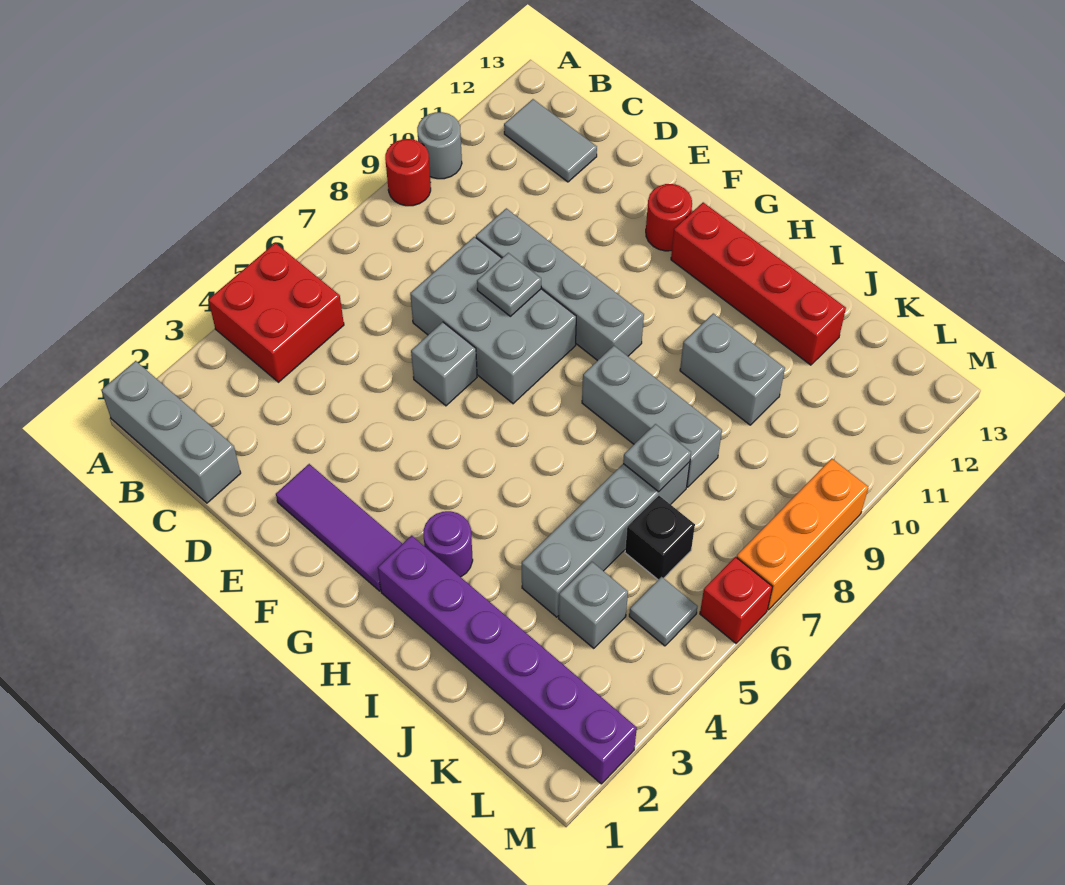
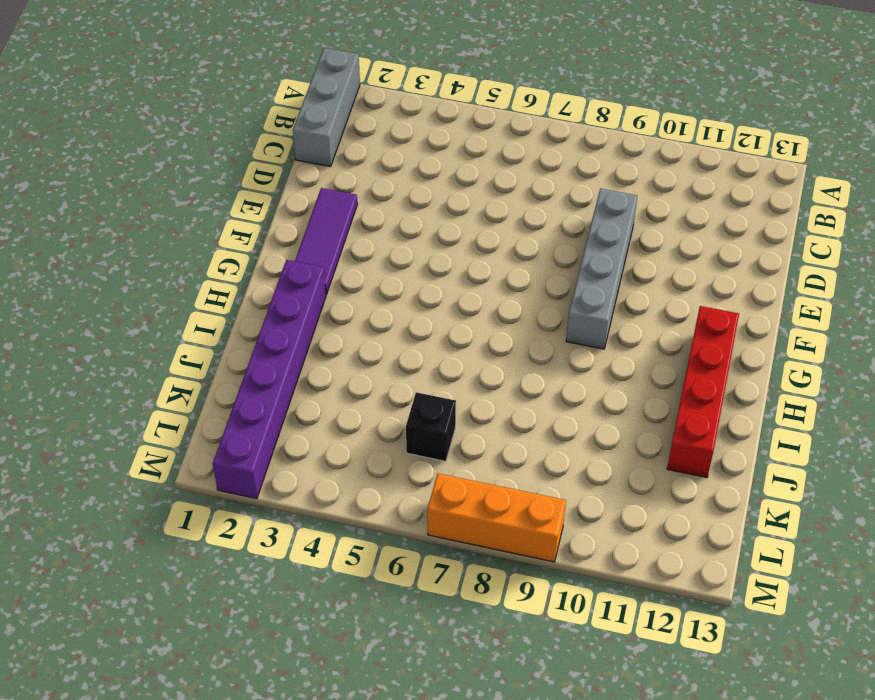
none -> red 2x2 brick [208,243,344,382]
none -> red 1x1 round brick [385,139,431,206]
none -> grey 1x1 round brick [417,112,462,179]

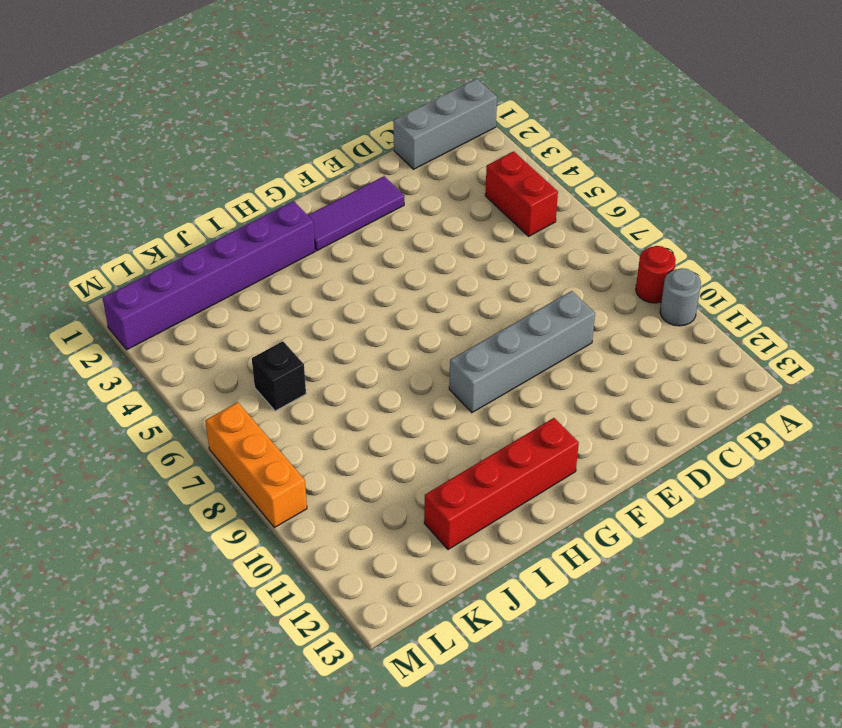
red 1x2 brick [485,151,558,236] -> red 2x2 brick [208,243,344,382]
none -> grey 1x2 tile [504,99,597,182]
none -> grey 2x3 brick [410,237,576,404]
none -> grey 1x1 brick [411,322,477,406]

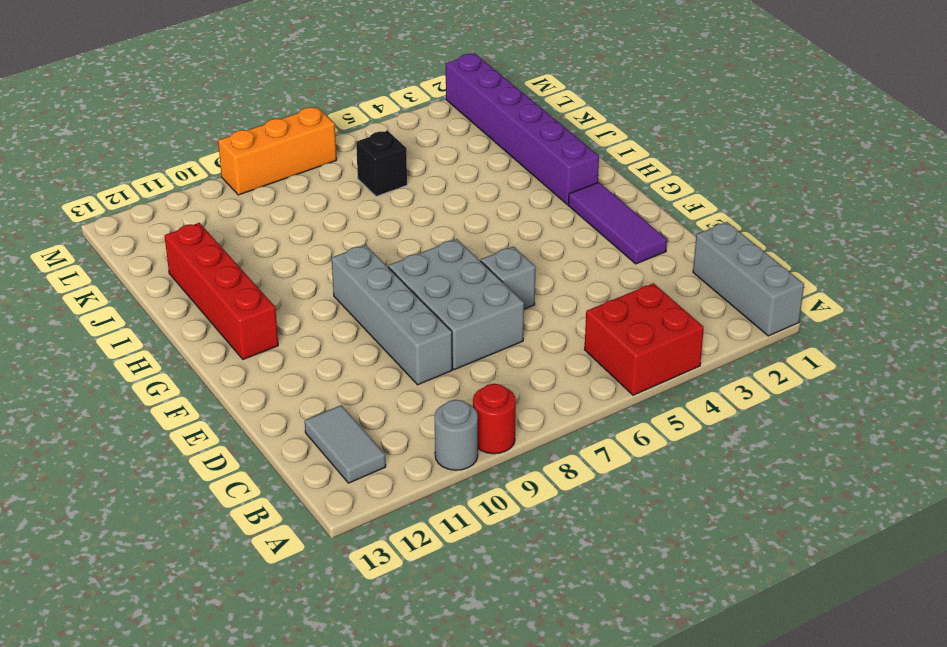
none -> red 1x1 round brick [646,184,692,251]
none -> purple 1x1 round brick [423,511,473,577]
none -> grey 1x3 brick [582,346,722,487]

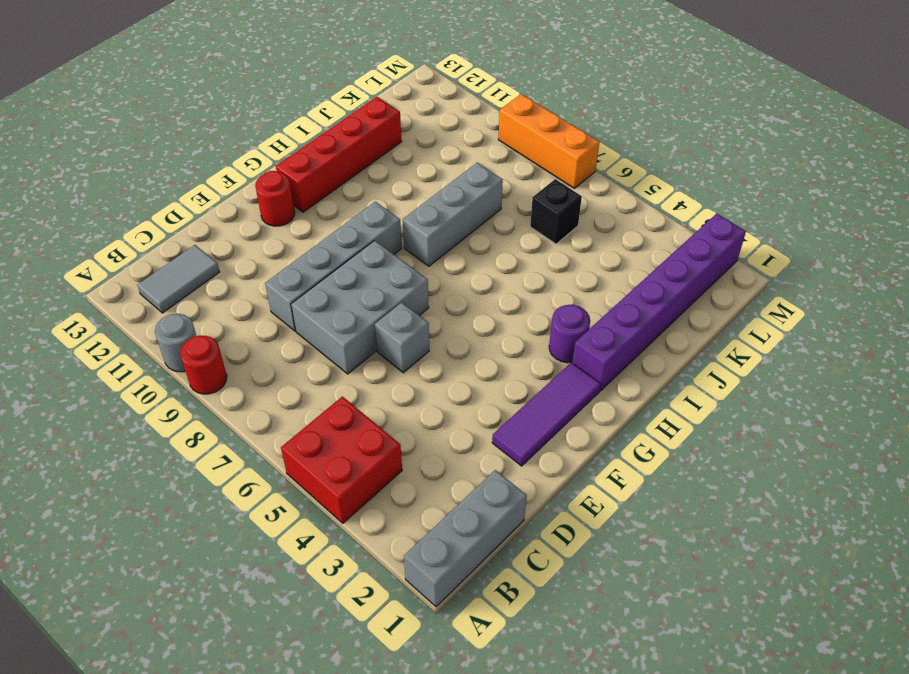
none -> grey 1x2 brick [680,314,785,425]
none -> grey 1x4 brick [522,462,690,617]
none -> grey 1x1 brick [559,562,628,648]

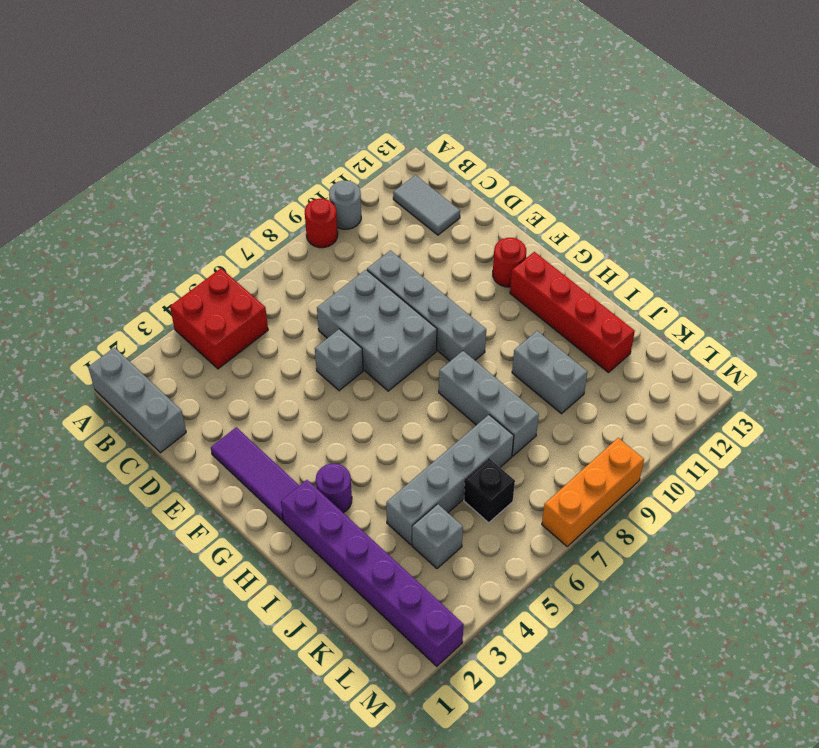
none -> grey 1x1 tile [629,577,698,646]
none -> red 1x1 brick [700,557,773,643]
none -> grey 1x1 plate [477,253,541,316]

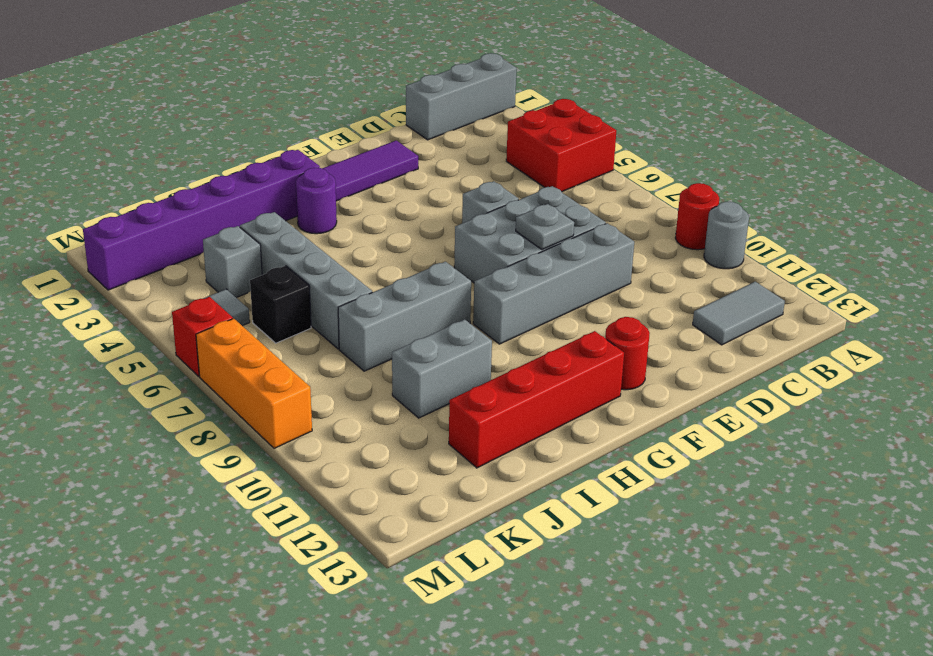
none -> grey 1x1 plate [623,424,691,492]

